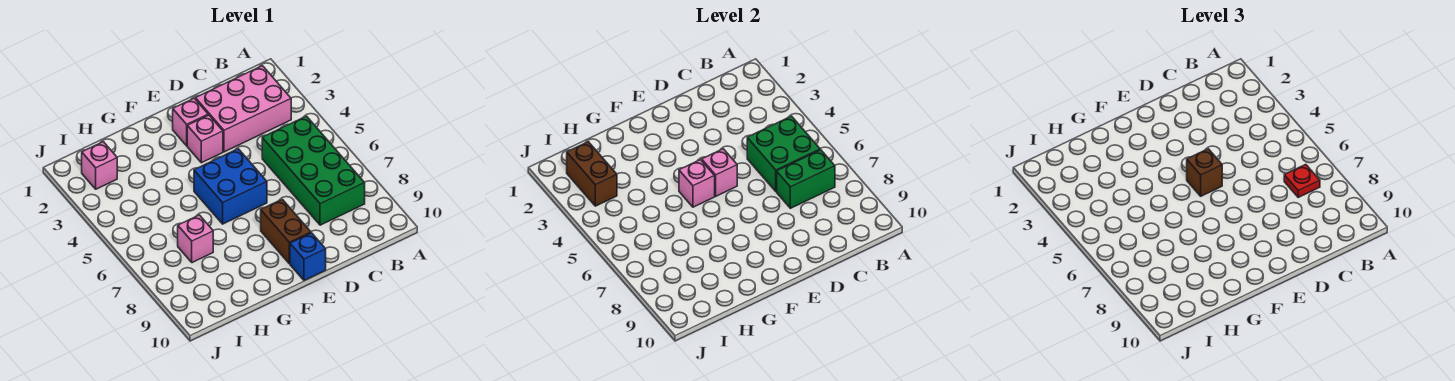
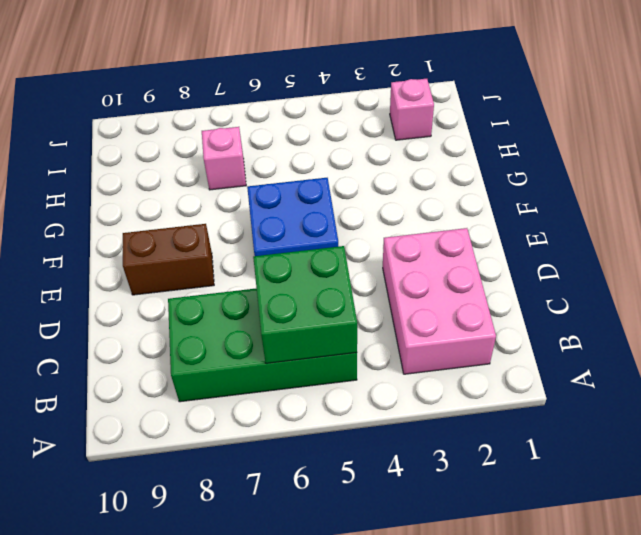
none -> pink 1x1 brick [173,98,208,146]
none -> pink 1x1 brick [187,115,223,163]
none -> blue 1x1 brick [290,233,326,281]

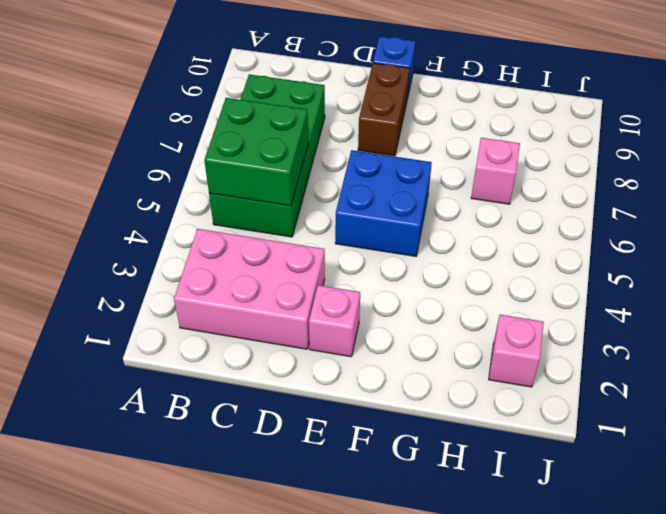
none -> pink 1x1 brick [187,115,223,163]
none -> green 1x2 brick [777,150,835,208]
none -> pink 1x1 brick [702,149,737,196]

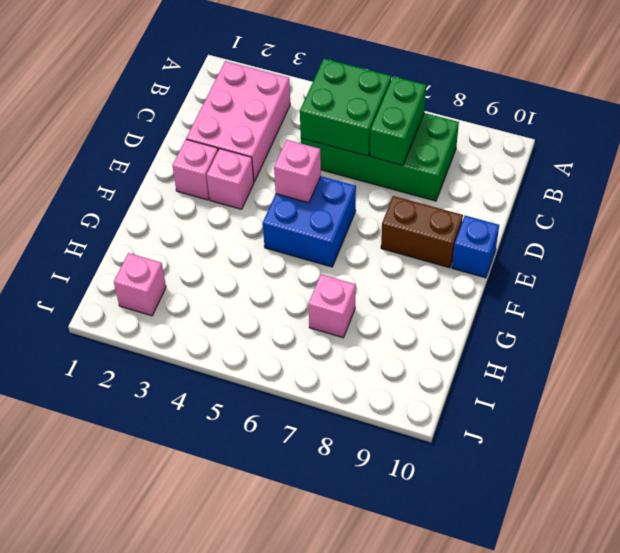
none -> pink 1x1 brick [679,160,715,207]
none -> brown 1x2 brick [567,142,617,206]
none -> red 1x1 plate [1284,164,1320,197]

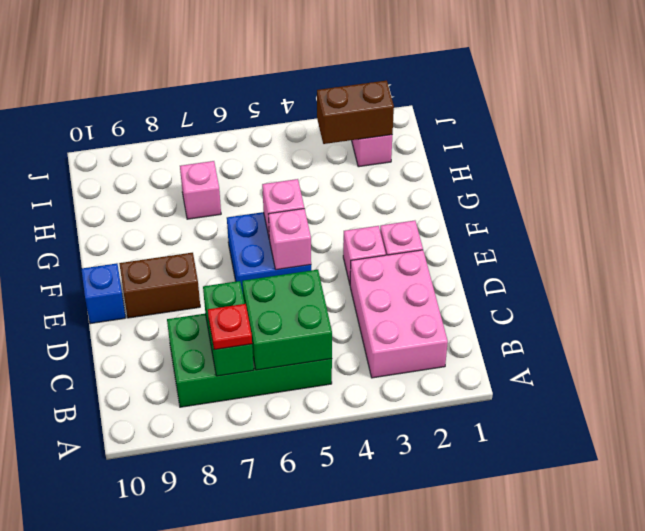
none -> brown 1x1 brick [1187,149,1222,196]

